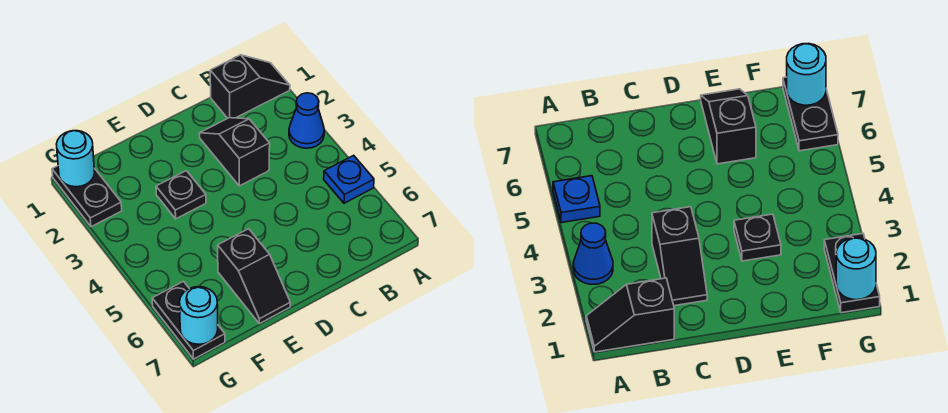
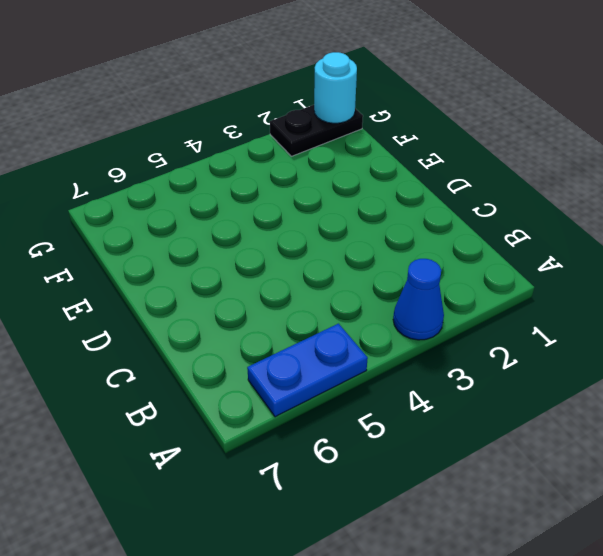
blue 1x2 plate [247,324,368,417] -> blue 1x1 plate [324,155,374,203]
none -> black 1x2 slope [210,55,290,118]
none -> black 1x2 slope [199,118,270,186]

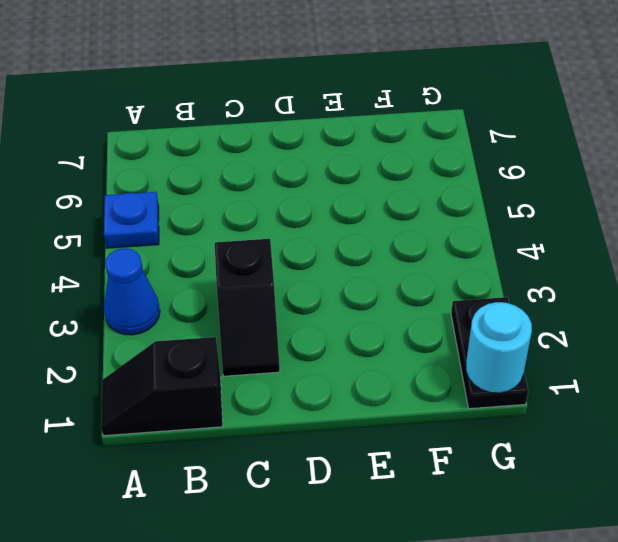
none -> black 1x1 plate [156,171,206,219]
none -> black 1x2 slope [218,229,290,324]

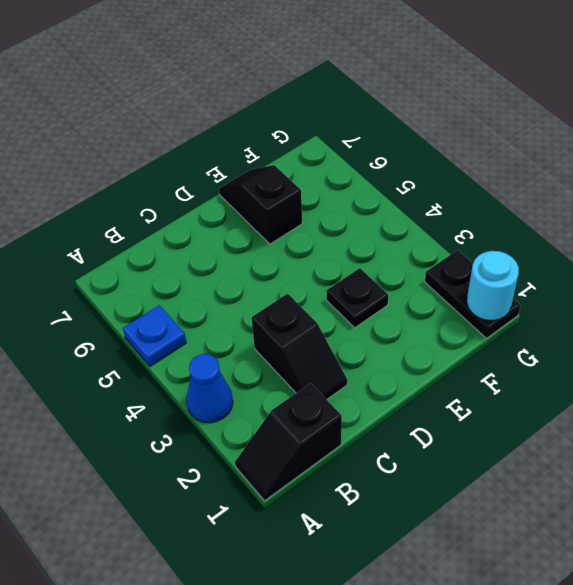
none -> black 1x2 plate [152,282,225,359]
none -> cyan 1x1 round brick [180,287,218,344]

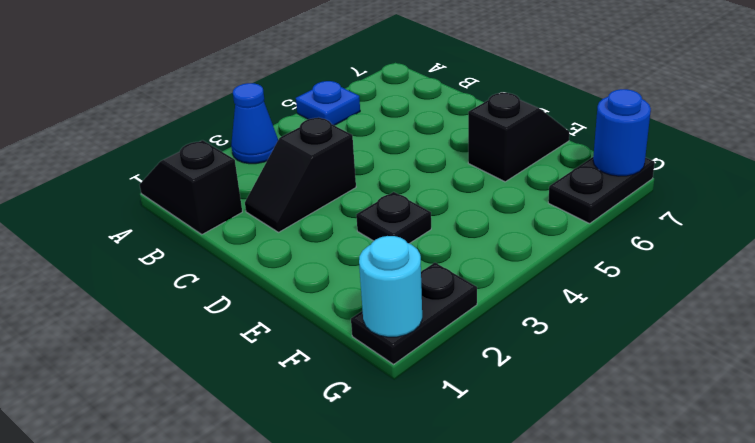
blue 1x1 round brick [593,89,651,176] -> cyan 1x1 round brick [180,287,218,344]

